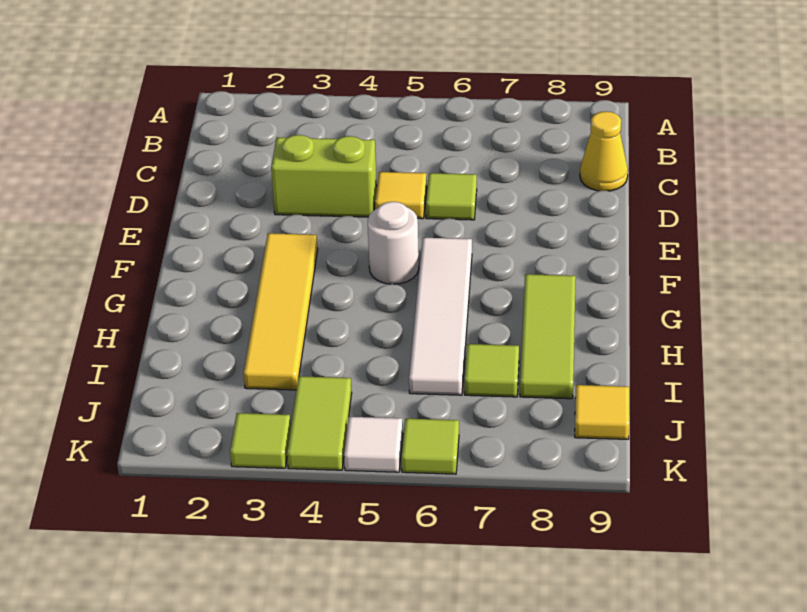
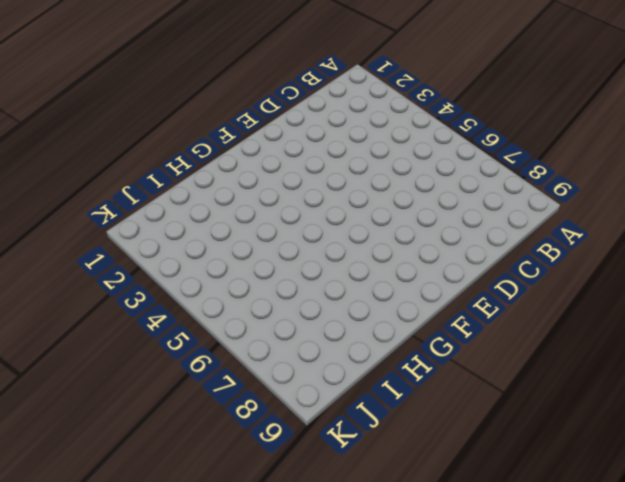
none -> yellow 1x1 cone [580,112,628,191]
none -> lime 1x2 brick [271,135,377,217]
none -> yellow 1x1 tile [375,172,427,219]

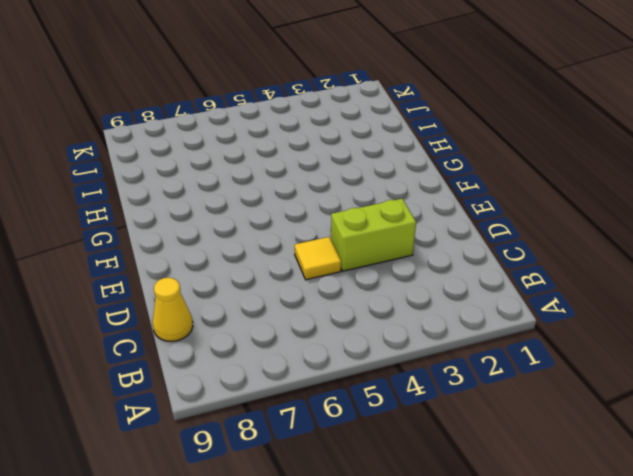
none -> lime 1x1 tile [426,173,477,220]
none -> yellow 1x4 tile [244,233,318,390]
none -> white 1x1 round brick [368,202,419,284]

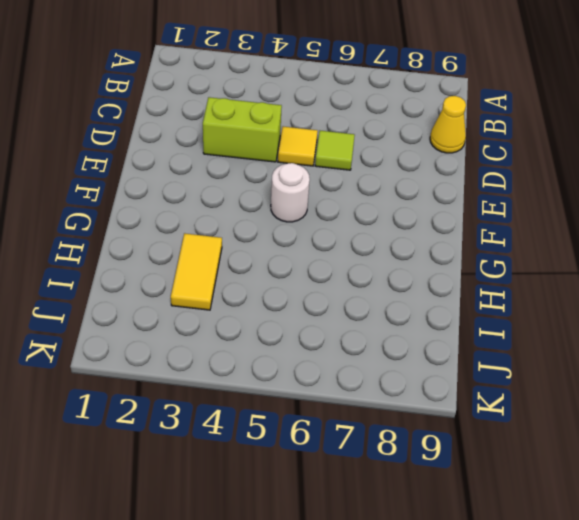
yellow 1x2 tile [171,233,222,310] -> yellow 1x4 tile [244,233,318,390]
none -> white 1x4 tile [409,238,472,395]
none -> lime 1x3 tile [520,274,576,399]
none -> lime 1x1 tile [465,344,519,397]

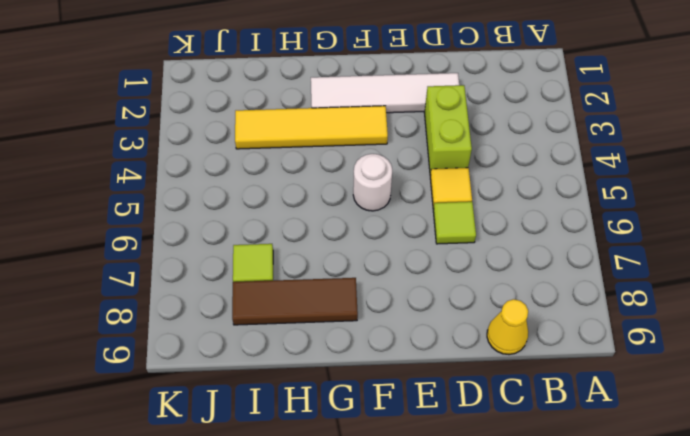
white 1x4 tile [311,73,459,113] -> white 1x4 tile moved to [409,238,472,395]
brown 1x3 tile [232,278,358,325] -> lime 1x3 tile [520,274,576,399]
none -> lime 1x2 tile [287,376,352,470]
none -> yellow 1x1 tile [575,385,629,439]
none -> lime 1x1 tile [230,413,291,468]

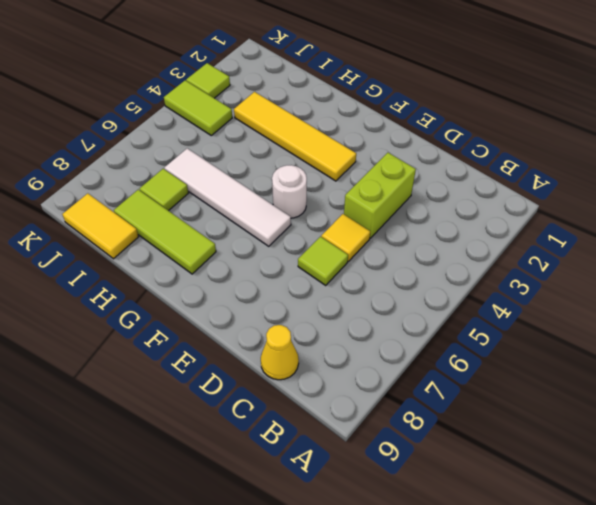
yellow 1x2 tile [63,193,139,259] -> yellow 1x1 tile [575,385,629,439]
none -> white 1x1 tile [344,417,403,472]
none -> lime 1x1 tile [401,419,459,474]

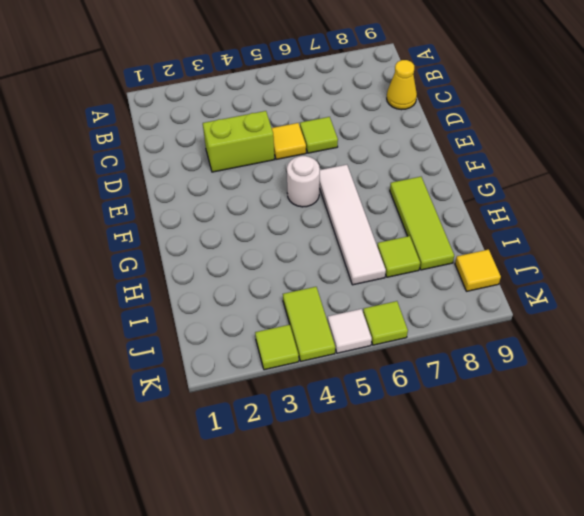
none -> yellow 1x4 tile [244,233,318,390]

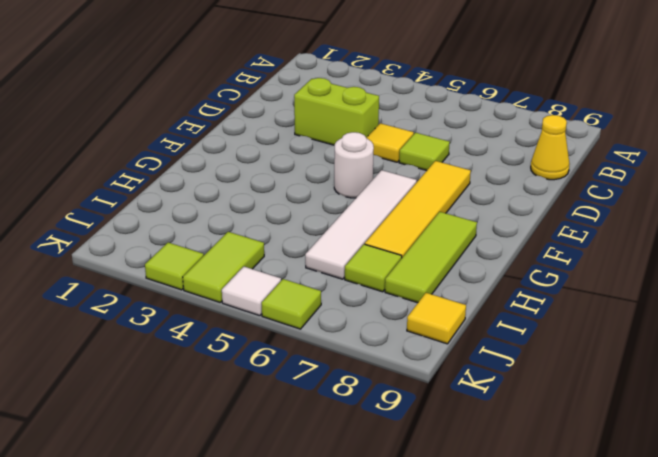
yellow 1x4 tile [365,161,471,257] -> yellow 1x4 tile moved to [244,233,318,390]

